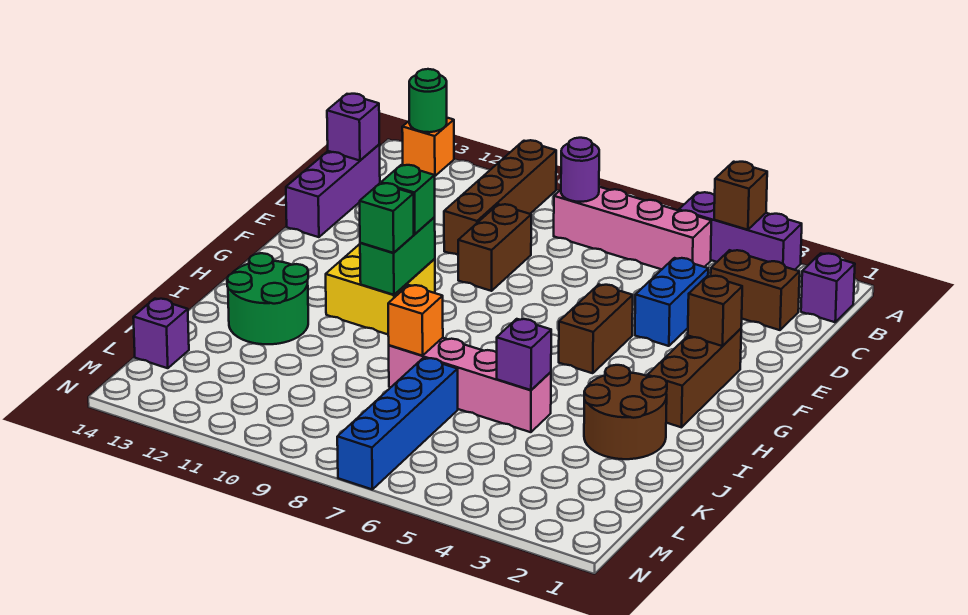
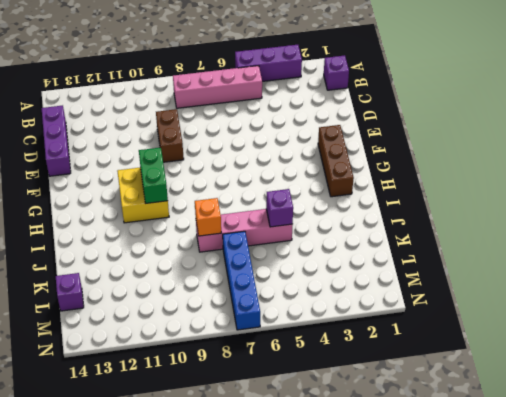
none -> brown 1x4 brick [444,140,556,255]
none -> orange 1x1 brick [402,118,454,176]
none -> brown 1x2 brick [711,250,800,330]

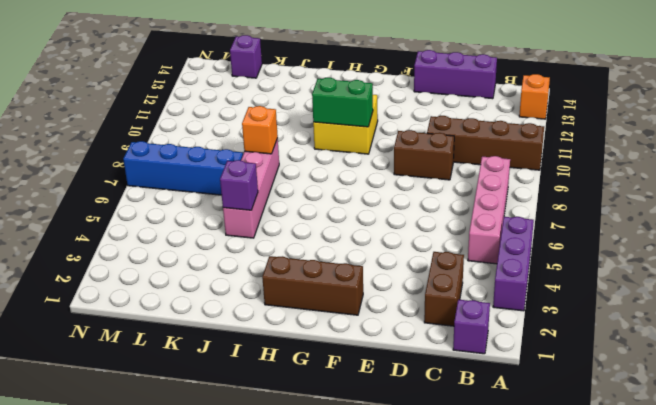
none -> blue 1x2 brick [635,258,708,346]
none -> brown 1x2 brick [559,284,633,373]
none -> brown 2x2 round brick [584,365,667,459]

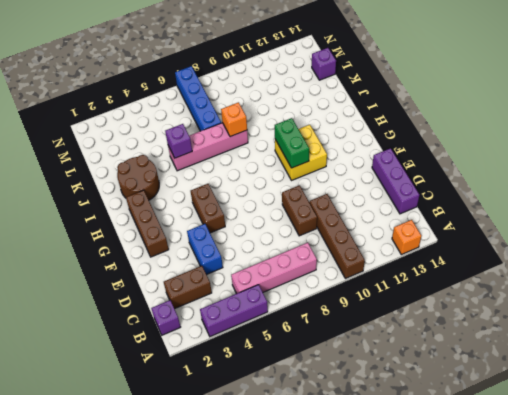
none -> green 2x2 round brick [227,253,308,344]
none -> brown 1x1 brick [714,162,767,230]
none -> green 1x1 round brick [409,69,447,132]

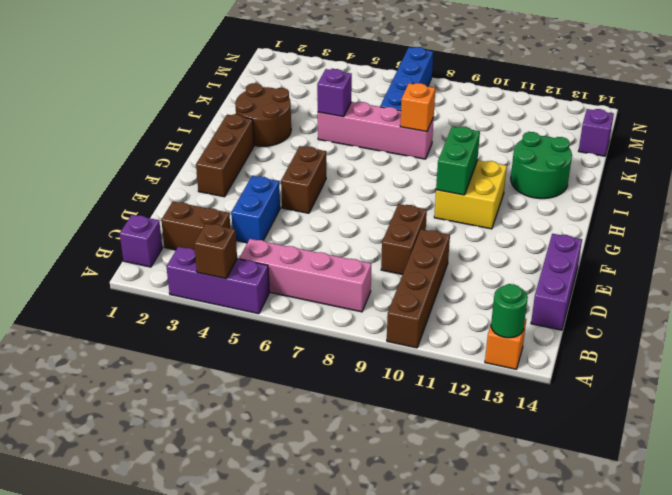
none -> purple 1x1 round brick [561,138,599,202]
none -> purple 1x1 brick [327,94,379,161]
none -> brown 1x1 brick [688,276,742,346]

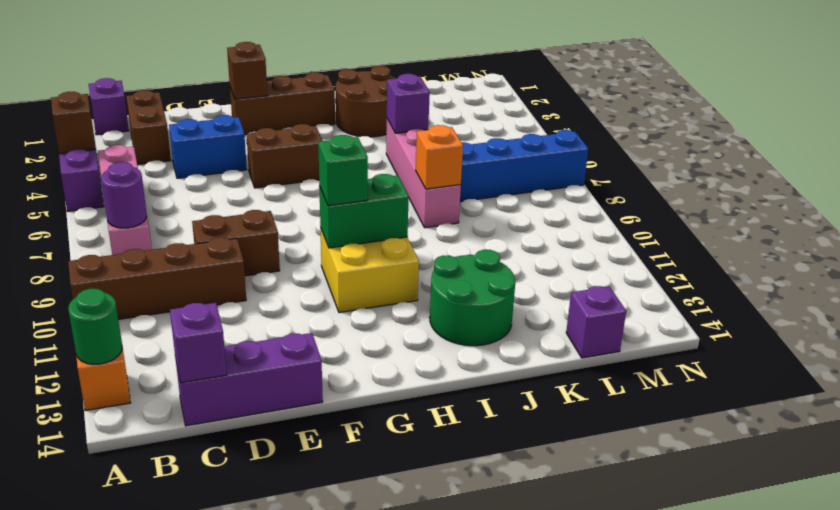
none -> green 1x1 brick [360,183,414,253]

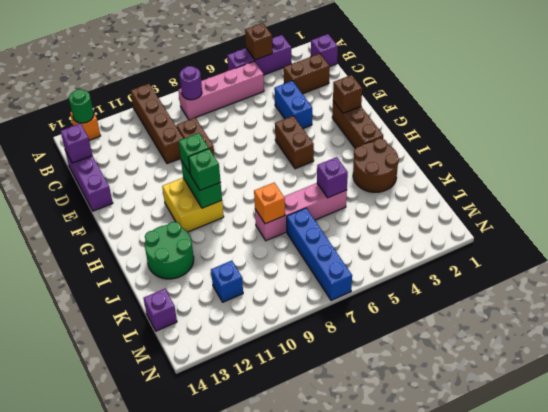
blue 1x1 brick [211,261,243,302] -> none

